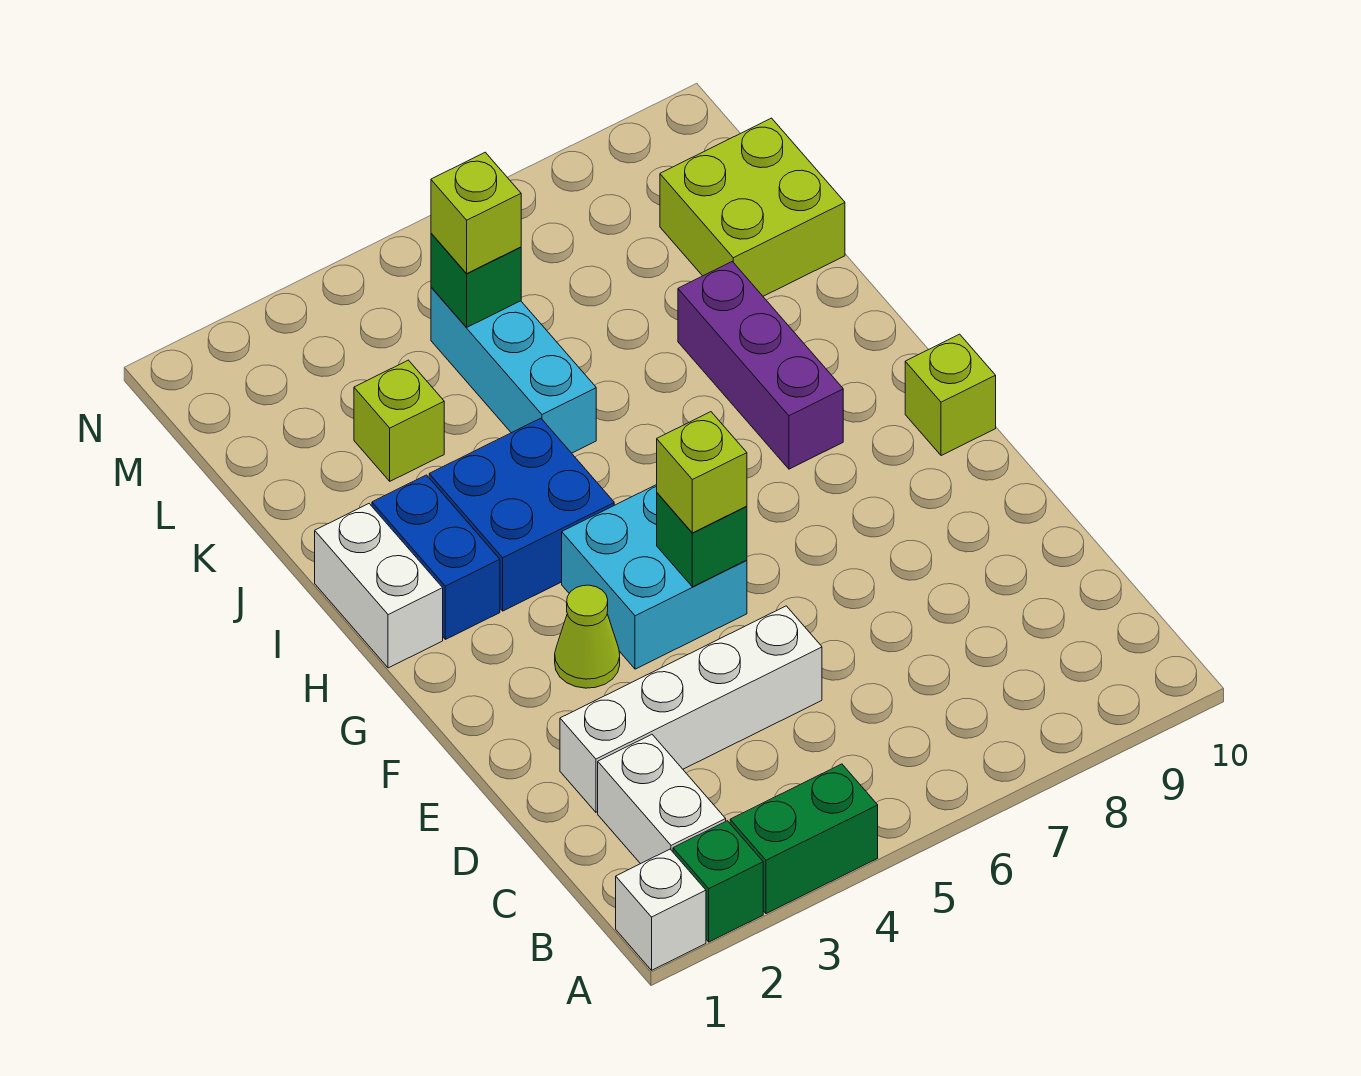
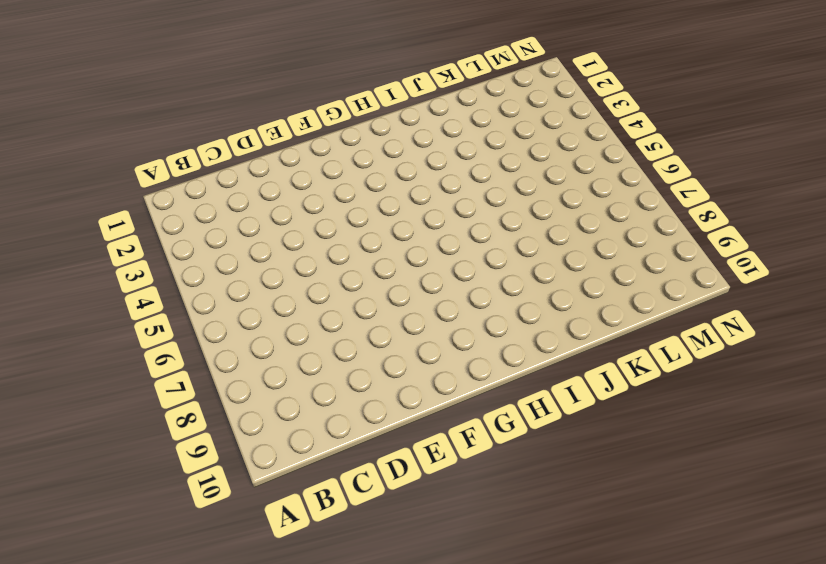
none -> white 1x1 brick [616,849,706,970]
none -> green 1x1 brick [673,821,763,942]
none -> green 1x2 brick [730,764,878,914]

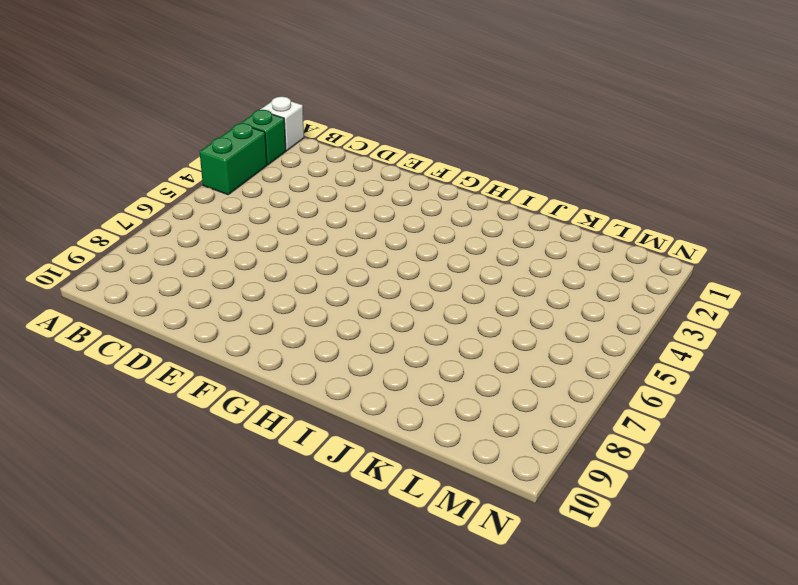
none -> white 1x2 brick [598,735,726,864]
none -> white 1x4 brick [560,606,822,812]
none -> lime 1x1 cone [555,585,620,688]

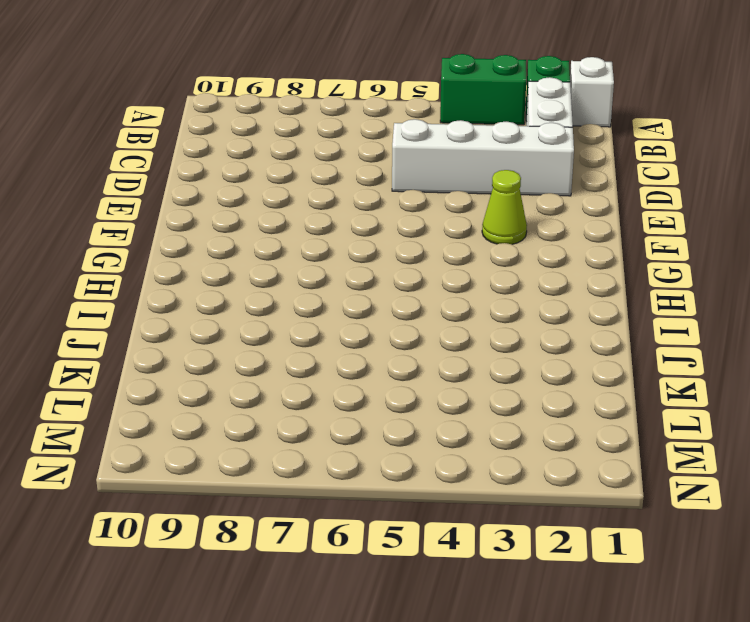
none -> cyan 2x2 brick [562,485,747,669]
none -> lime 1x1 brick [905,334,996,456]
none -> white 1x2 brick [315,504,443,668]

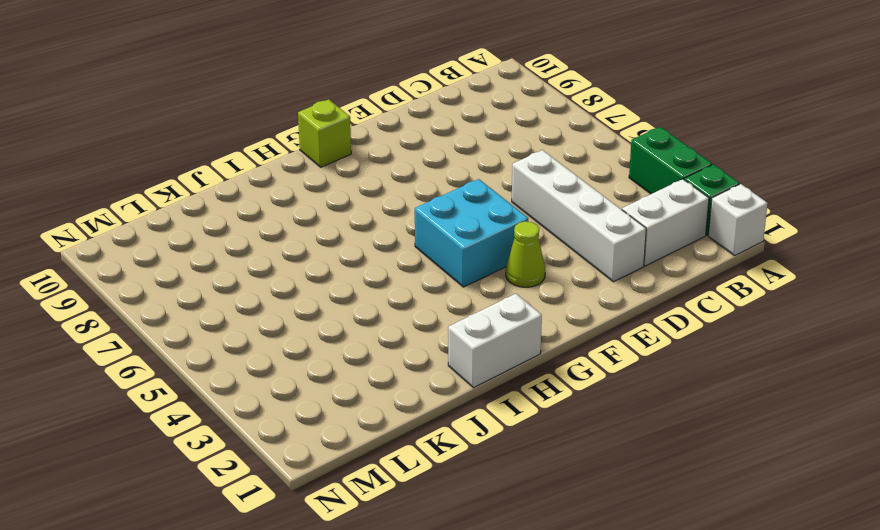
none -> blue 1x2 brick [372,475,500,639]
none -> blue 2x2 brick [429,418,614,611]
none -> purple 1x3 brick [678,262,843,469]

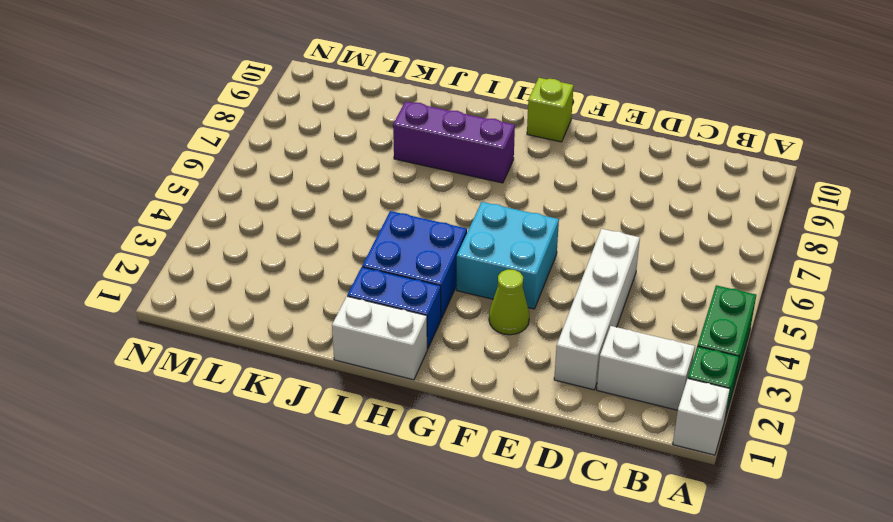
none -> cyan 1x3 brick [431,287,596,453]
none -> lime 1x1 brick [354,360,444,481]
none -> lime 2x2 brick [660,118,845,296]

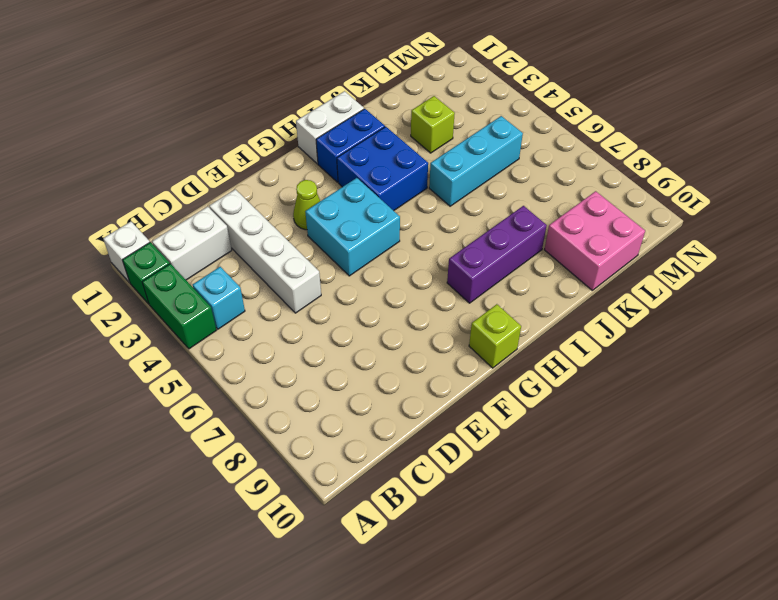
cyan 1x1 brick [193,267,245,329] -> none
pink 2x2 brick [544,191,645,290] -> lime 2x2 brick [660,118,845,296]
none -> green 1x1 brick [657,493,747,587]
none -> green 1x1 brick [431,233,521,327]
none -> lime 1x1 brick [657,412,747,533]

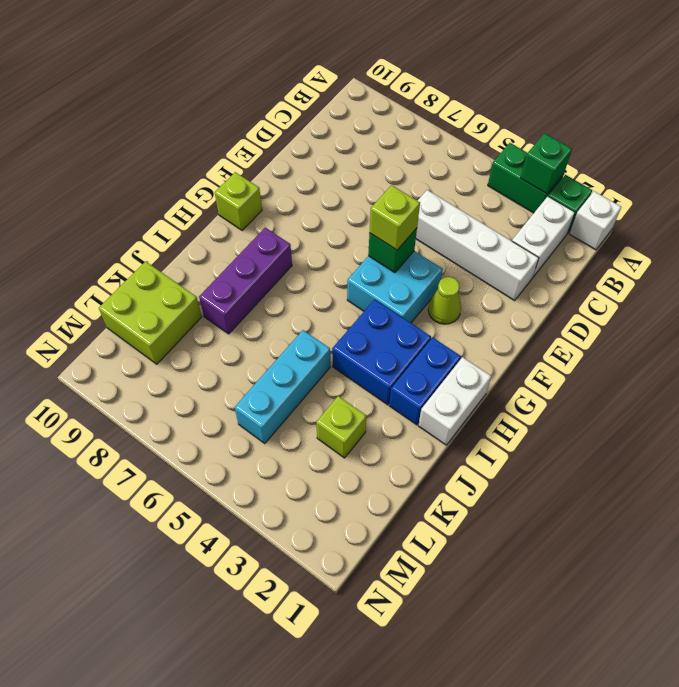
green 1x1 brick [521,133,572,194] -> green 1x1 brick moved to [431,233,521,327]
none -> lime 1x1 brick [431,152,521,274]

